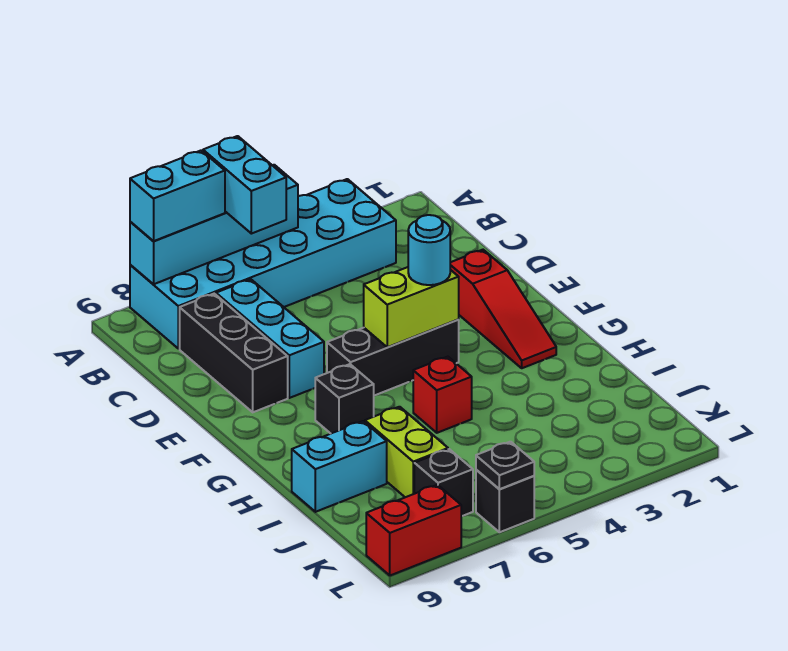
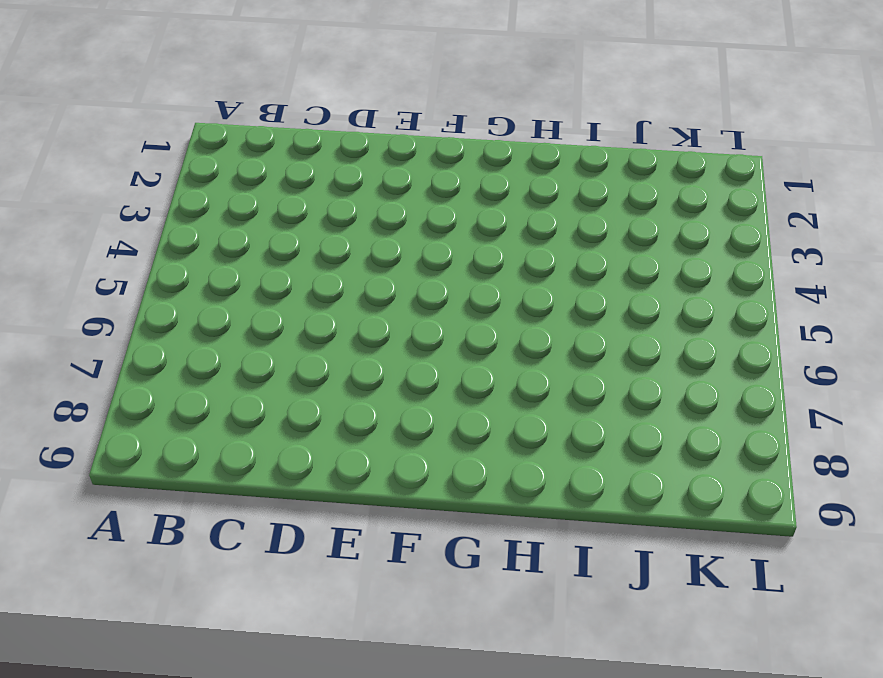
none -> cyan 2x6 brick [130,179,396,349]
none -> cyan 1x3 brick [216,279,324,398]
none -> black 1x3 brick [180,294,288,412]

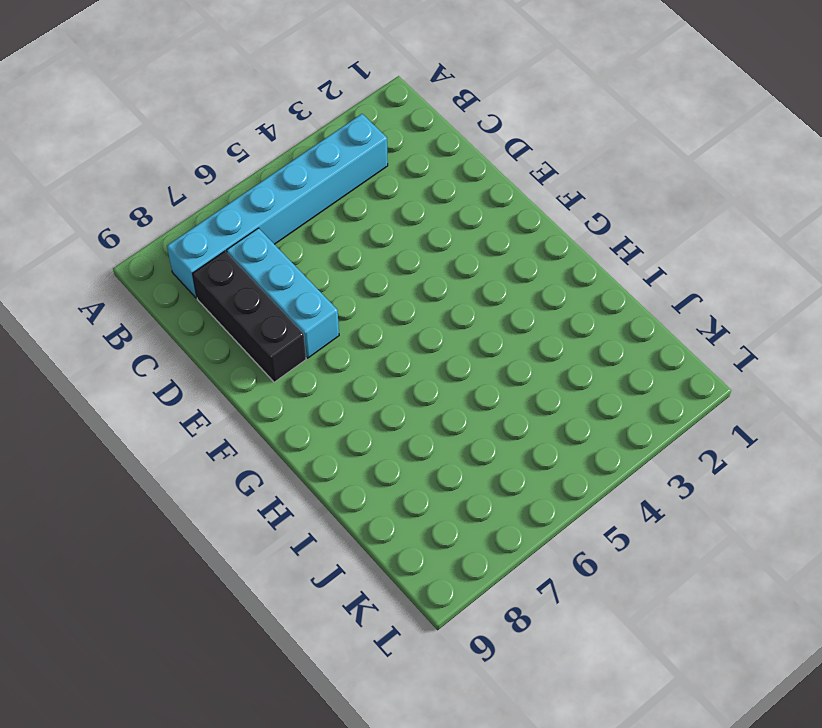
cyan 1x6 brick [167,114,388,298] -> cyan 2x6 brick [130,179,396,349]
none -> red 1x3 slope [450,250,556,368]
none -> black 1x3 brick [327,320,459,396]
none -> black 1x1 brick [315,364,374,434]

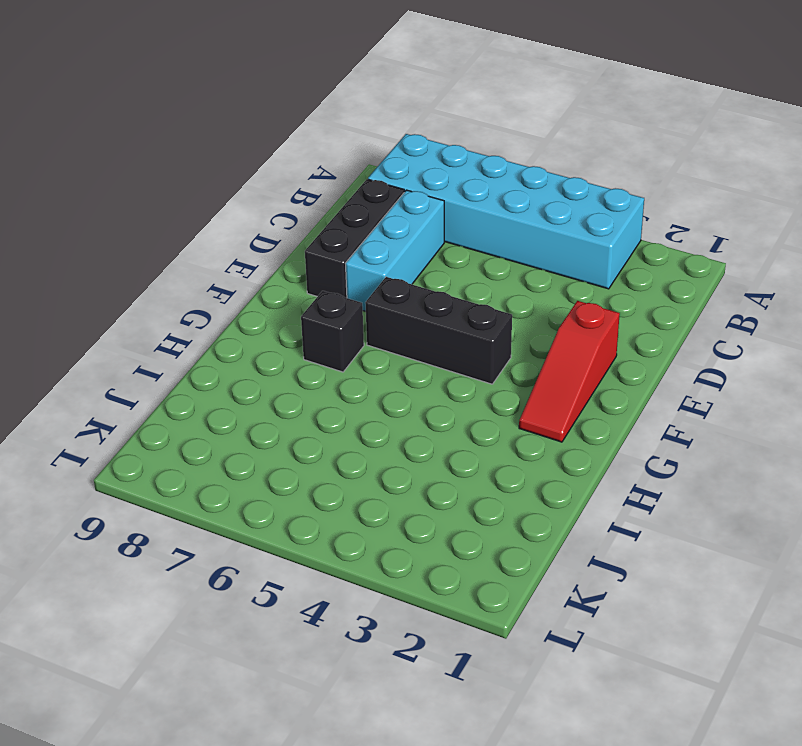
none -> red 1x1 brick [413,357,472,433]
none -> lime 1x2 brick [365,407,448,497]
none -> cyan 1x2 brick [292,421,387,512]

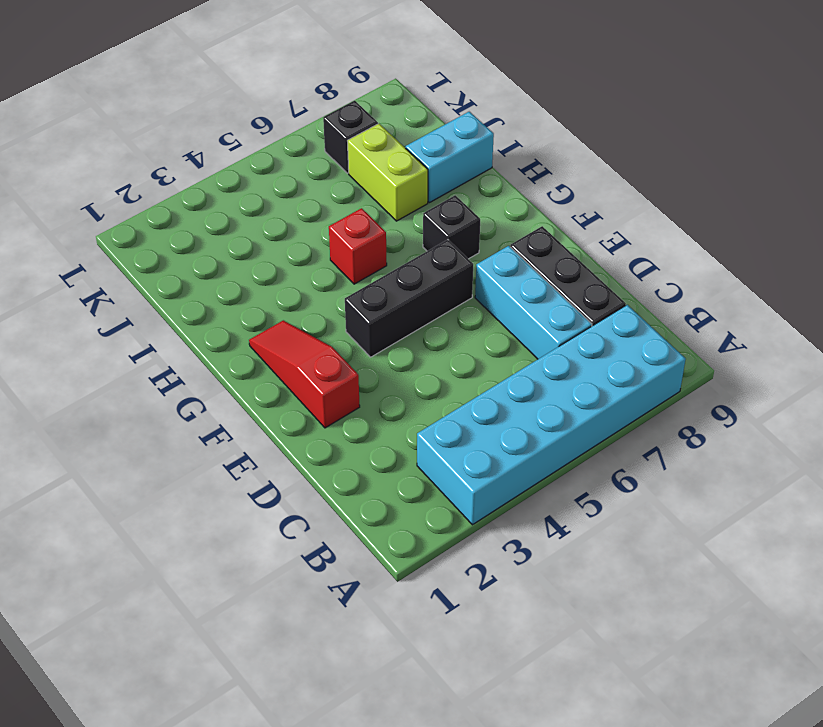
none -> black 1x1 brick [476,470,534,532]
none -> red 1x2 brick [366,485,461,575]
none -> cyan 1x4 brick [130,165,298,284]

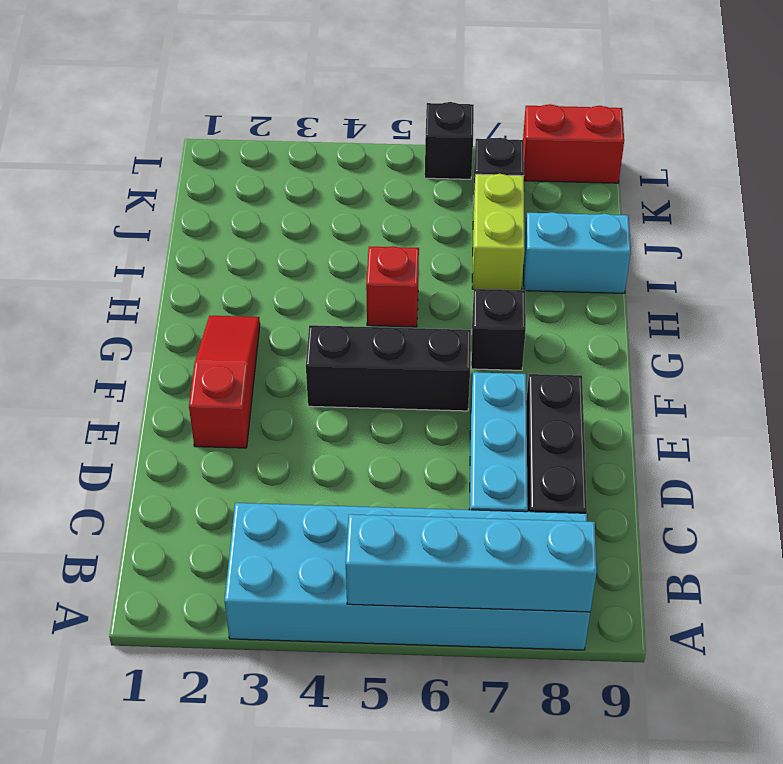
none -> lime 1x2 brick [364,267,459,347]
none -> black 1x1 plate [476,442,534,489]
none -> cyan 1x2 brick [203,136,286,234]

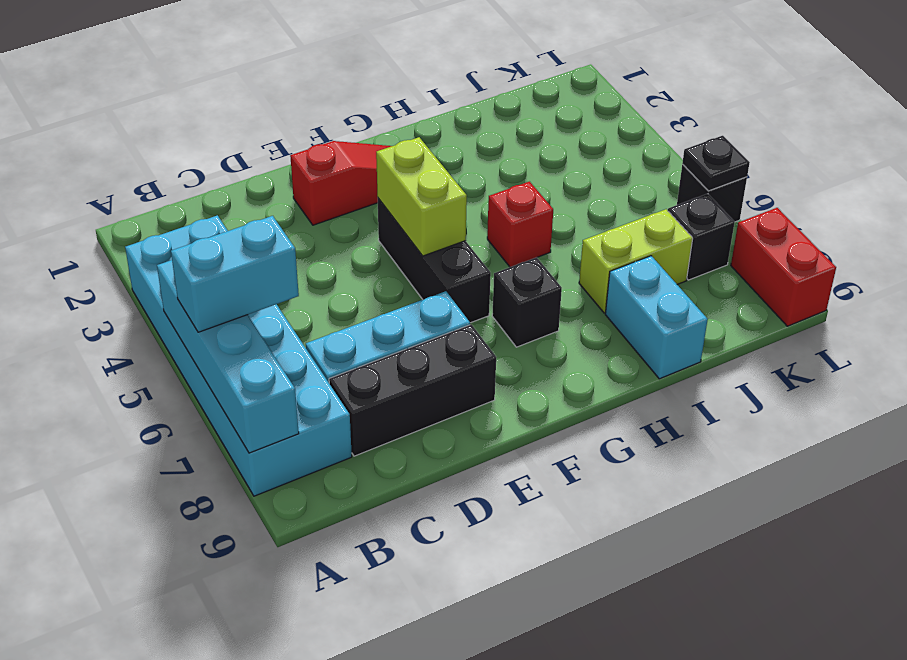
none -> cyan 1x2 brick [130,151,225,241]
none -> cyan 1x1 round brick [408,215,450,285]

